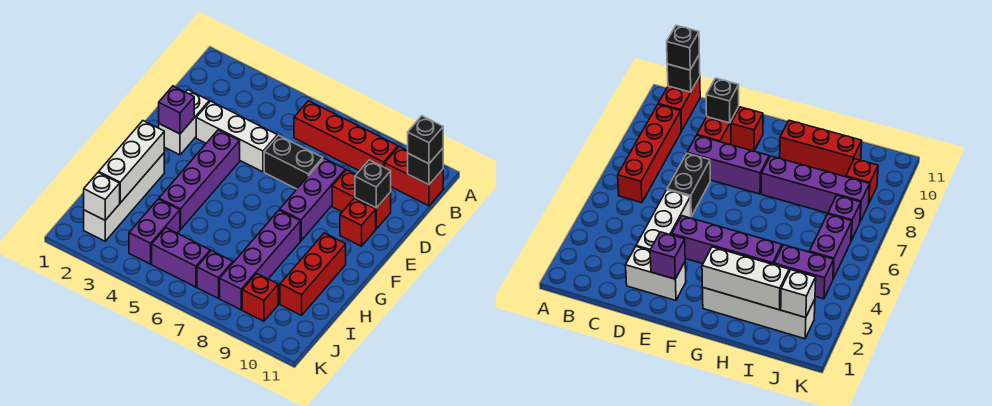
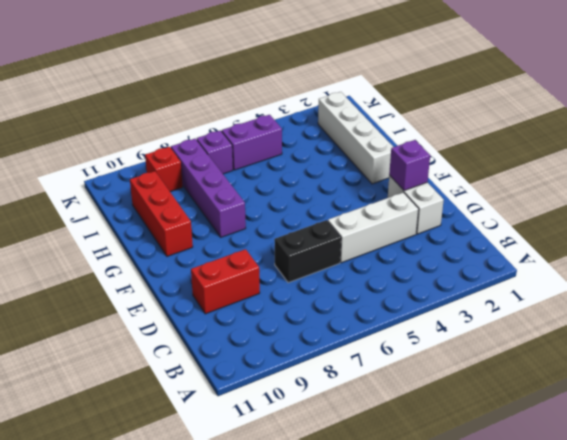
none -> red 1x4 brick [294,101,398,171]
none -> red 1x2 brick [385,147,443,206]
none -> purple 1x3 brick [280,158,345,241]

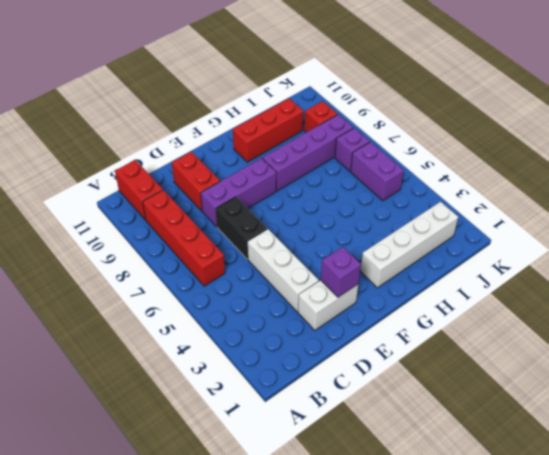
none -> purple 1x4 brick [159,130,240,230]
none -> red 1x1 brick [340,198,376,246]
none -> purple 1x2 brick [129,199,180,264]

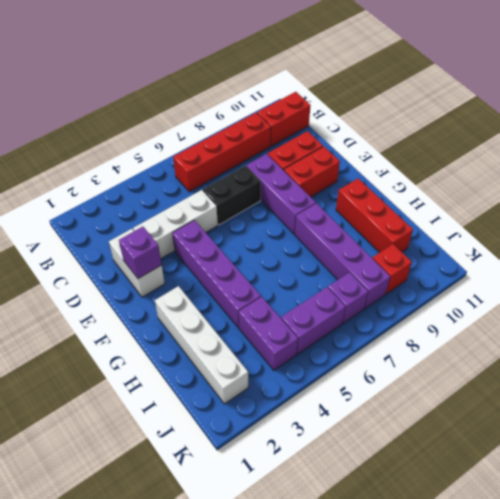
red 1x2 brick [284,146,340,197] -> red 1x1 brick [340,198,376,246]
none -> black 1x1 brick [408,148,443,185]
none -> black 1x1 brick [355,160,391,208]
none -> white 1x3 brick [99,121,164,203]

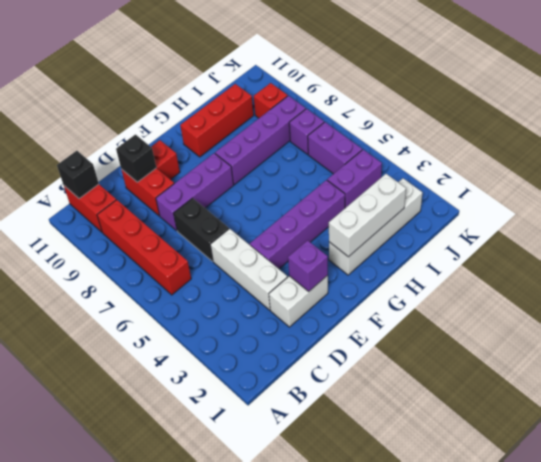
none -> white 1x1 brick [84,172,120,220]
none -> black 1x1 brick [408,116,443,164]

